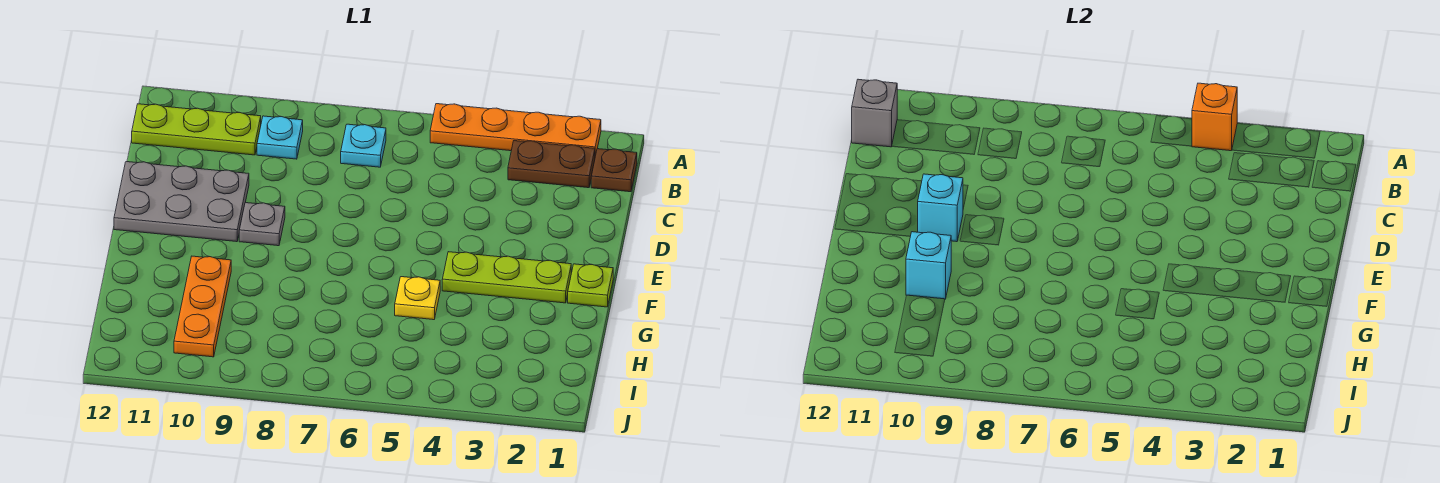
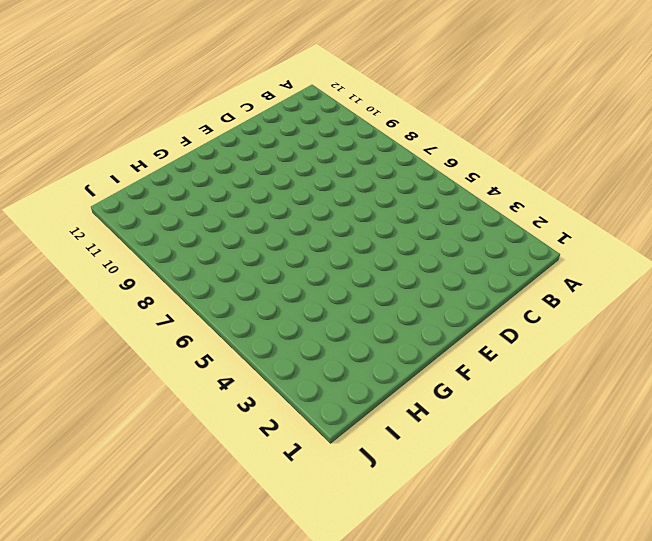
none -> orange 1x4 plate [430,104,601,156]
none -> brown 1x1 plate [591,149,637,192]
none -> brown 1x2 plate [508,141,595,188]

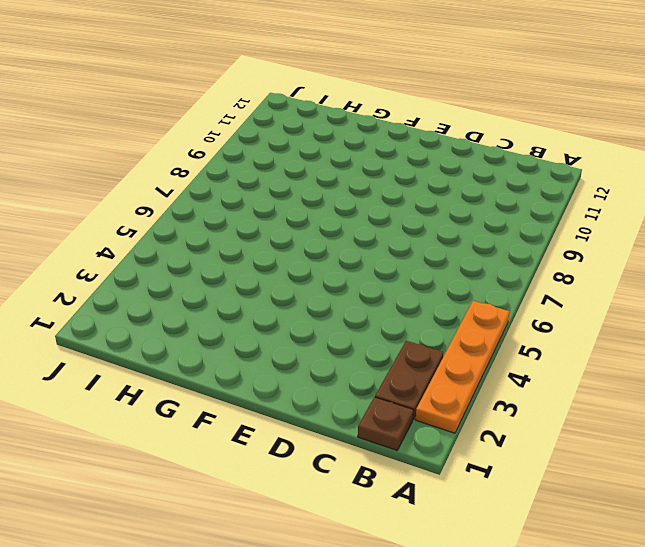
none -> cyan 1x1 plate [341,124,386,167]
none -> cyan 1x1 plate [257,116,303,159]
none -> lime 1x3 plate [132,104,261,155]

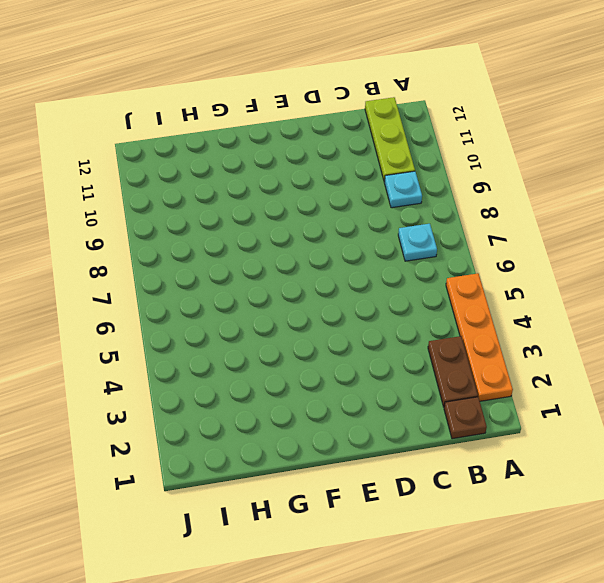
none -> grey 2x3 plate [114,162,249,242]
none -> grey 1x1 plate [239,203,285,246]
none -> lime 1x1 plate [568,264,613,307]

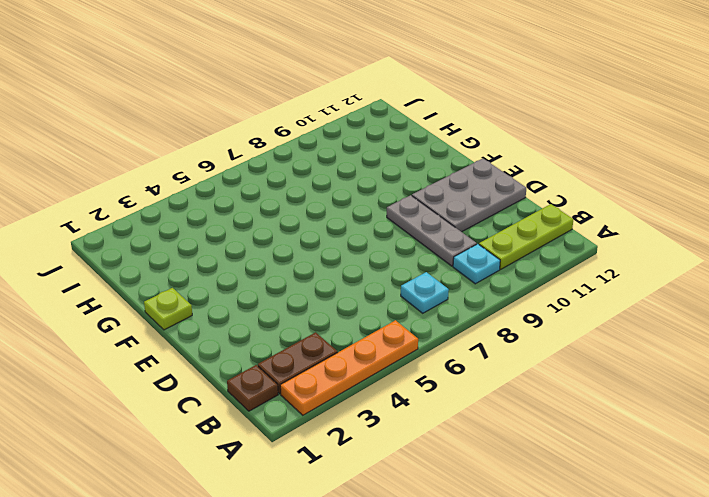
grey 1x3 plate [387,195,477,266] -> grey 1x1 plate [239,203,285,246]
none -> lime 1x3 plate [442,252,571,303]
none -> yellow 1x1 plate [395,277,440,320]
none -> orange 1x3 plate [174,256,231,357]

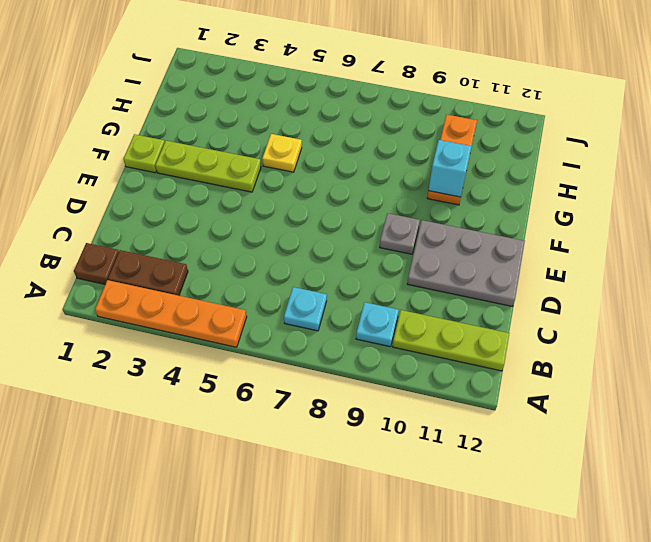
none -> orange 1x1 brick [1192,83,1237,151]
none -> grey 1x1 brick [852,79,897,147]
none -> cyan 1x1 brick [918,174,963,242]

